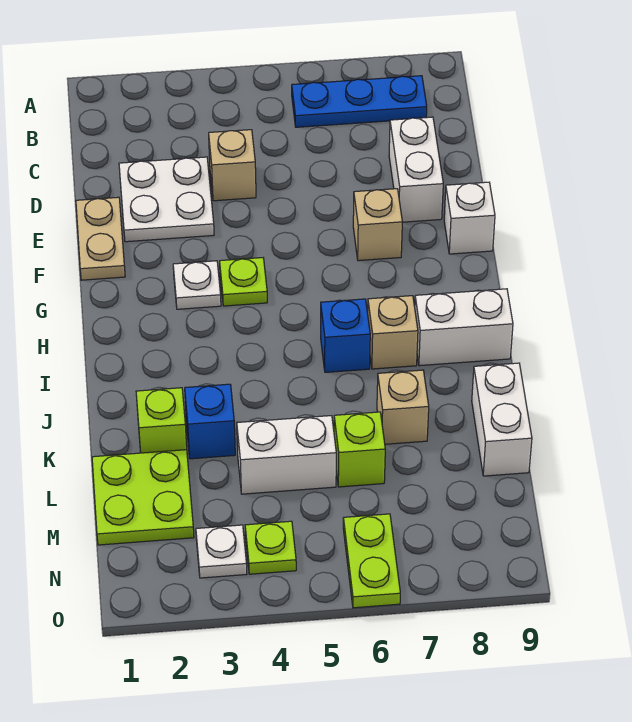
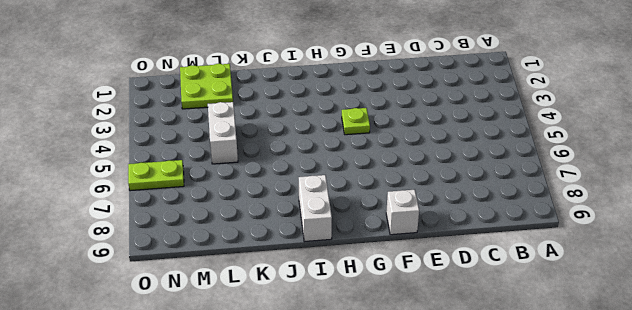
none -> blue 1x3 plate [292,76,427,127]
none -> white 2x2 plate [119,157,214,242]
none -> tan 1x1 brick [209,130,256,201]

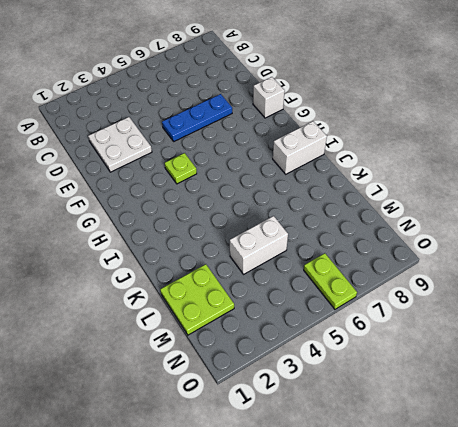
blue 1x3 plate [162,94,232,141] -> blue 1x3 plate moved to [292,76,427,127]
none -> tan 1x1 brick [209,130,256,201]
none -> white 1x2 brick [389,117,443,222]
none -> tan 1x2 plate [76,197,125,280]

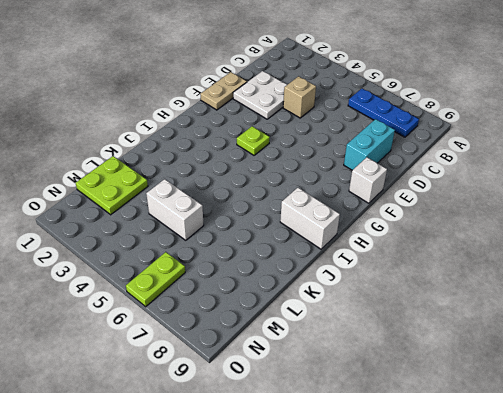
cyan 1x2 brick [344,119,395,170] -> white 1x2 brick [389,117,443,222]
none -> tan 1x1 brick [353,189,402,261]
none -> white 1x1 plate [173,261,221,309]
none -> blue 1x1 brick [321,299,370,372]

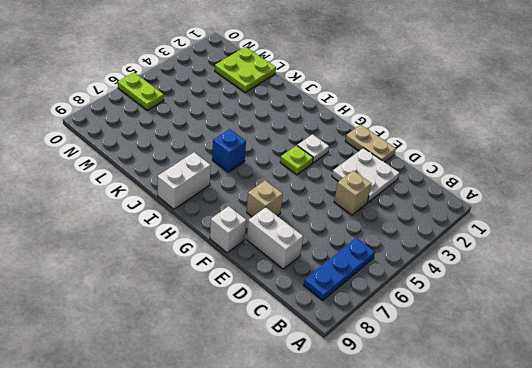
none -> tan 1x1 brick [368,296,418,369]
none -> lime 1x1 brick [136,388,187,453]
none -> blue 1x1 brick [185,384,235,459]

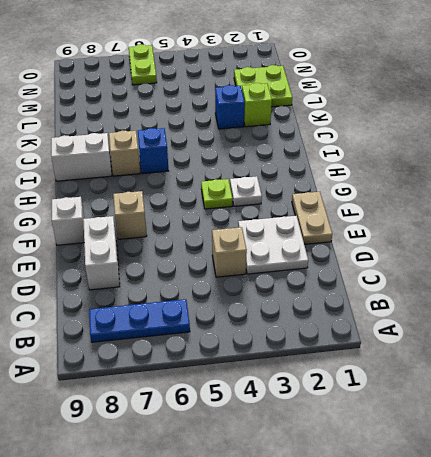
none -> tan 1x1 brick [377,370,429,444]
none -> white 1x2 brick [472,363,532,476]
none -> white 1x2 brick [237,416,336,494]

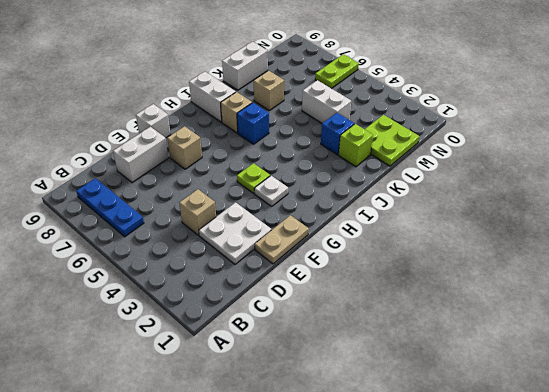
none -> lime 1x1 brick [334,412,385,487]
none -> white 1x1 plate [196,525,247,578]
none -> lime 1x1 plate [245,521,296,574]

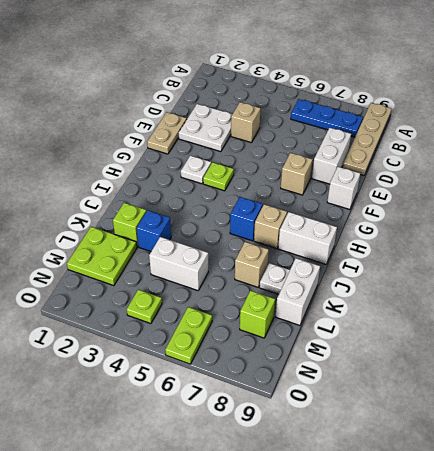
tan 1x4 plate [343,103,392,176] -> none
white 1x1 plate [260,263,290,294] -> white 1x1 plate moved to [196,525,247,578]
lime 1x1 brick [240,291,275,338] -> lime 1x1 brick moved to [334,412,385,487]

